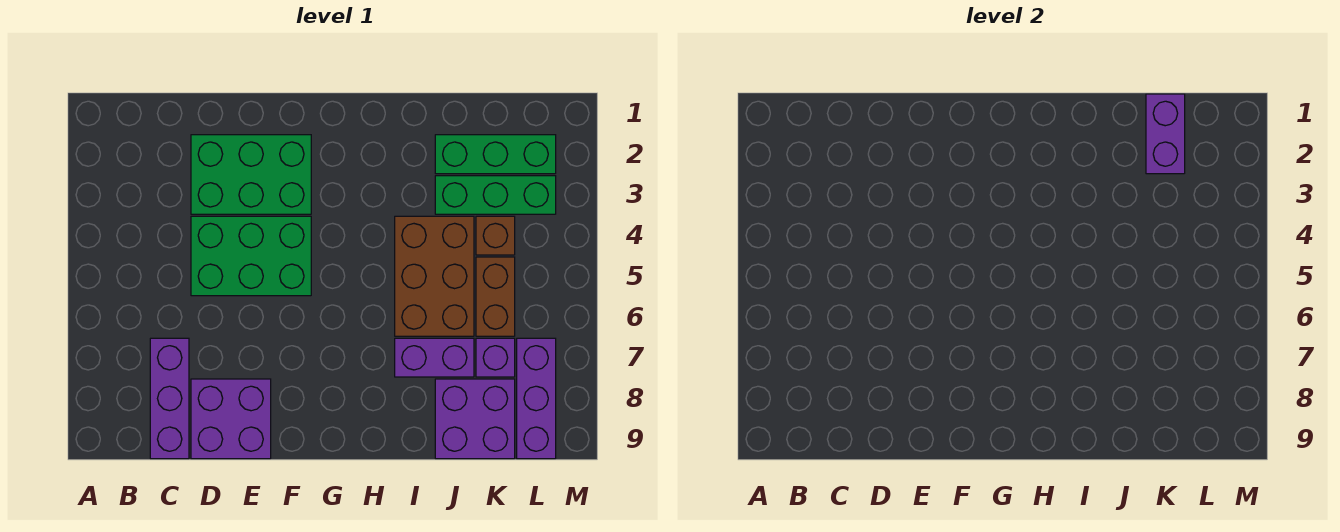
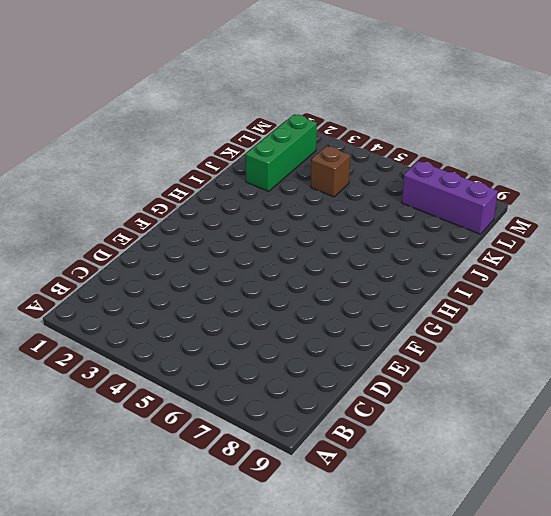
none -> purple 1x3 brick [150,338,189,459]
none -> green 2x3 brick [191,135,311,214]
none -> green 2x3 brick [191,216,311,296]

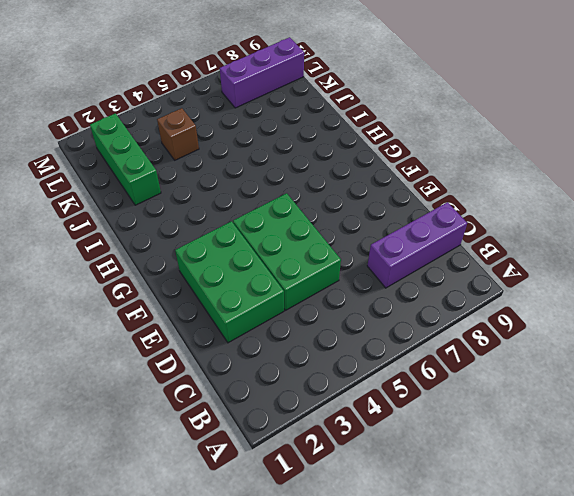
none -> purple 2x2 brick [191,379,271,459]
none -> brown 2x3 brick [395,216,474,336]
none -> purple 1x2 brick [395,338,474,377]

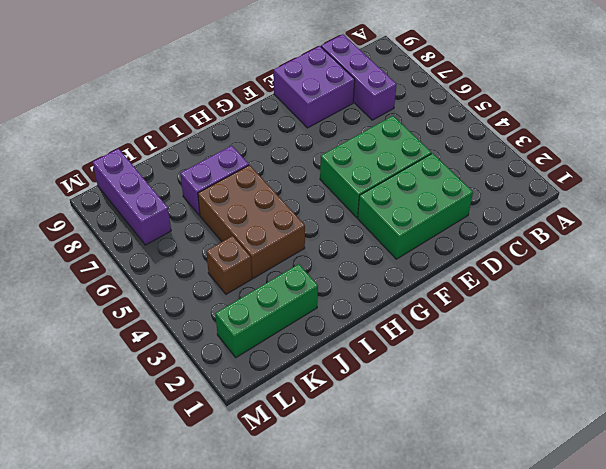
none -> green 1x3 brick [435,176,556,214]
none -> purple 2x2 brick [435,379,515,459]
none -> brown 1x2 brick [476,257,515,336]

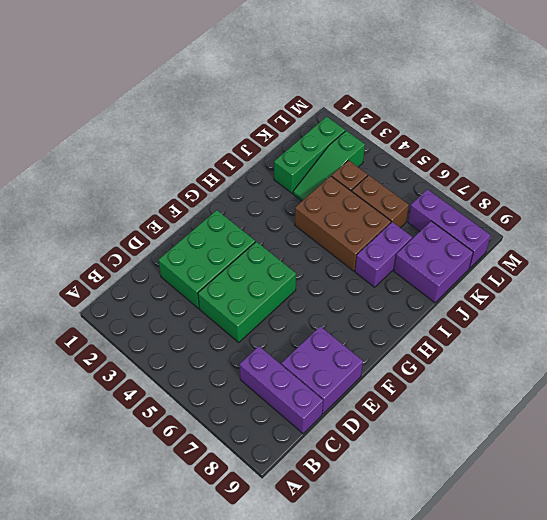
green 1x3 slope [293,131,365,201] -> green 1x3 brick [435,176,556,214]
none -> purple 1x1 brick [476,338,515,377]
none -> purple 1x2 brick [1146,94,1185,174]

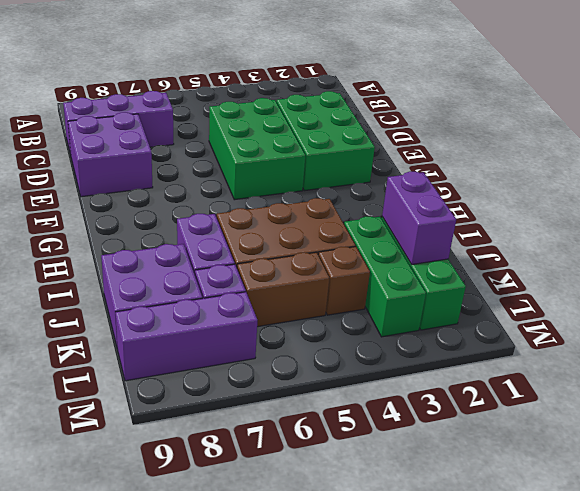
purple 1x2 brick [382,171,456,265] -> purple 1x2 brick turned to [1146,94,1185,174]

